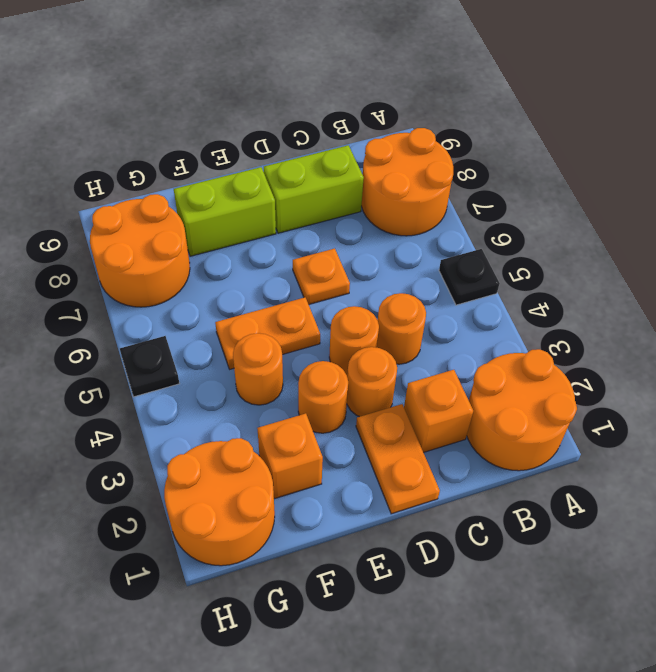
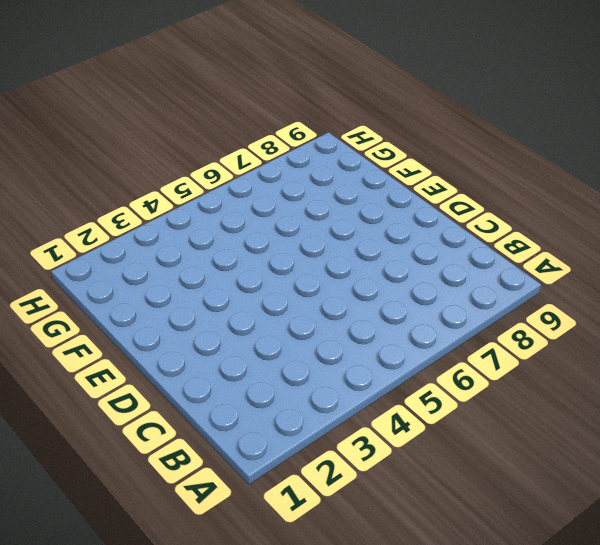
none -> orange 2x2 round brick [467,349,577,471]
none -> black 1x1 plate [439,249,500,305]
none -> orange 2x2 round brick [362,128,453,236]

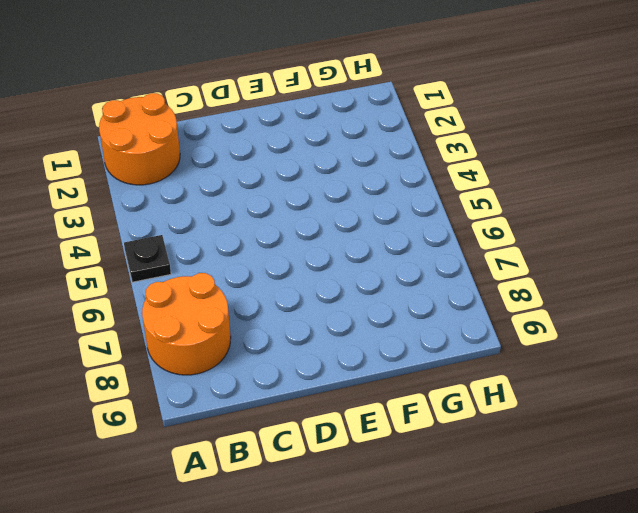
none -> orange 1x1 brick [404,370,473,452]
none -> orange 1x1 round brick [377,293,426,364]
none -> lime 1x2 brick [264,145,364,233]

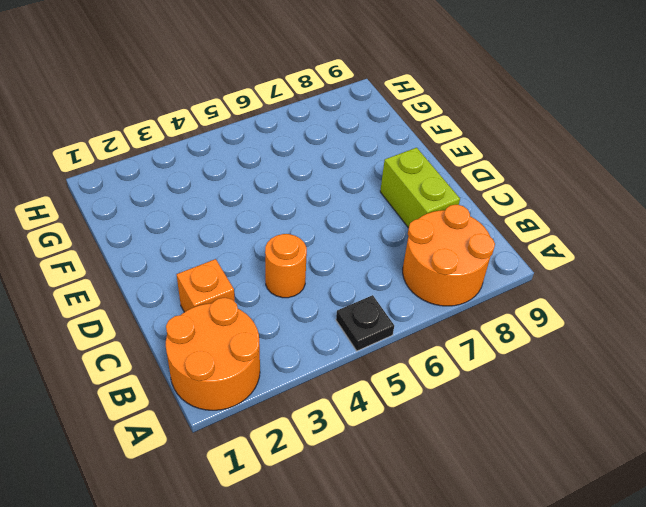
none -> orange 1x2 plate [356,404,440,514]
none -> orange 1x1 round brick [347,347,397,417]
none -> orange 1x1 round brick [329,306,379,375]

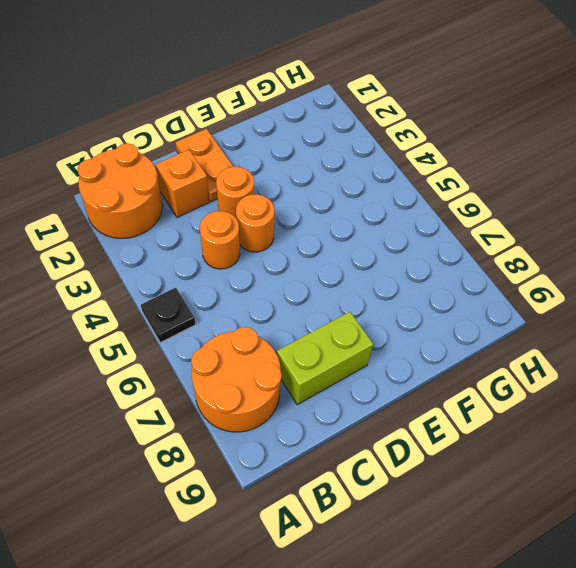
none -> orange 1x1 plate [293,248,350,304]
none -> orange 1x1 round brick [298,361,348,433]
none -> orange 1x2 plate [215,297,320,369]

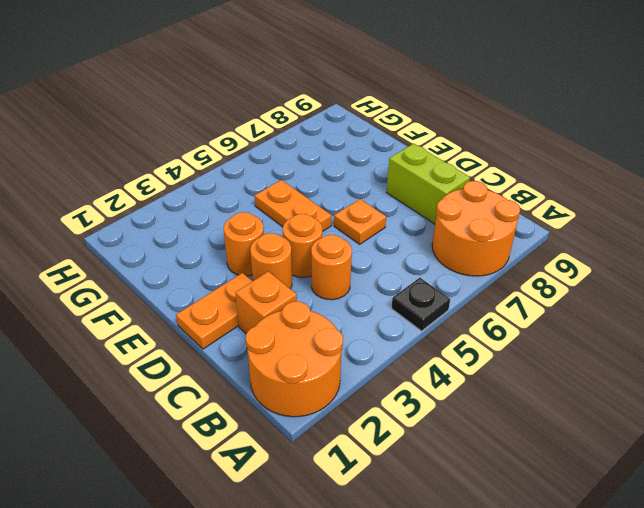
none -> lime 1x2 brick [174,167,276,256]
none -> orange 1x1 brick [257,413,323,499]
none -> orange 1x1 round brick [233,333,283,405]

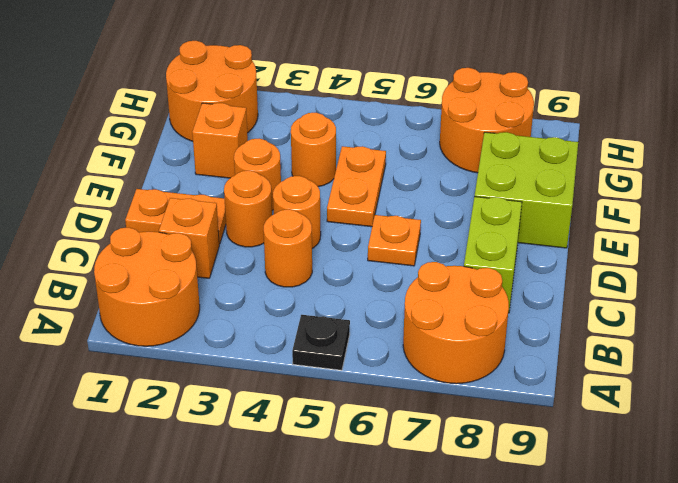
lime 2x2 brick [475,132,578,248] -> lime 1x2 brick [174,167,276,256]
none -> black 1x1 plate [120,336,179,397]

